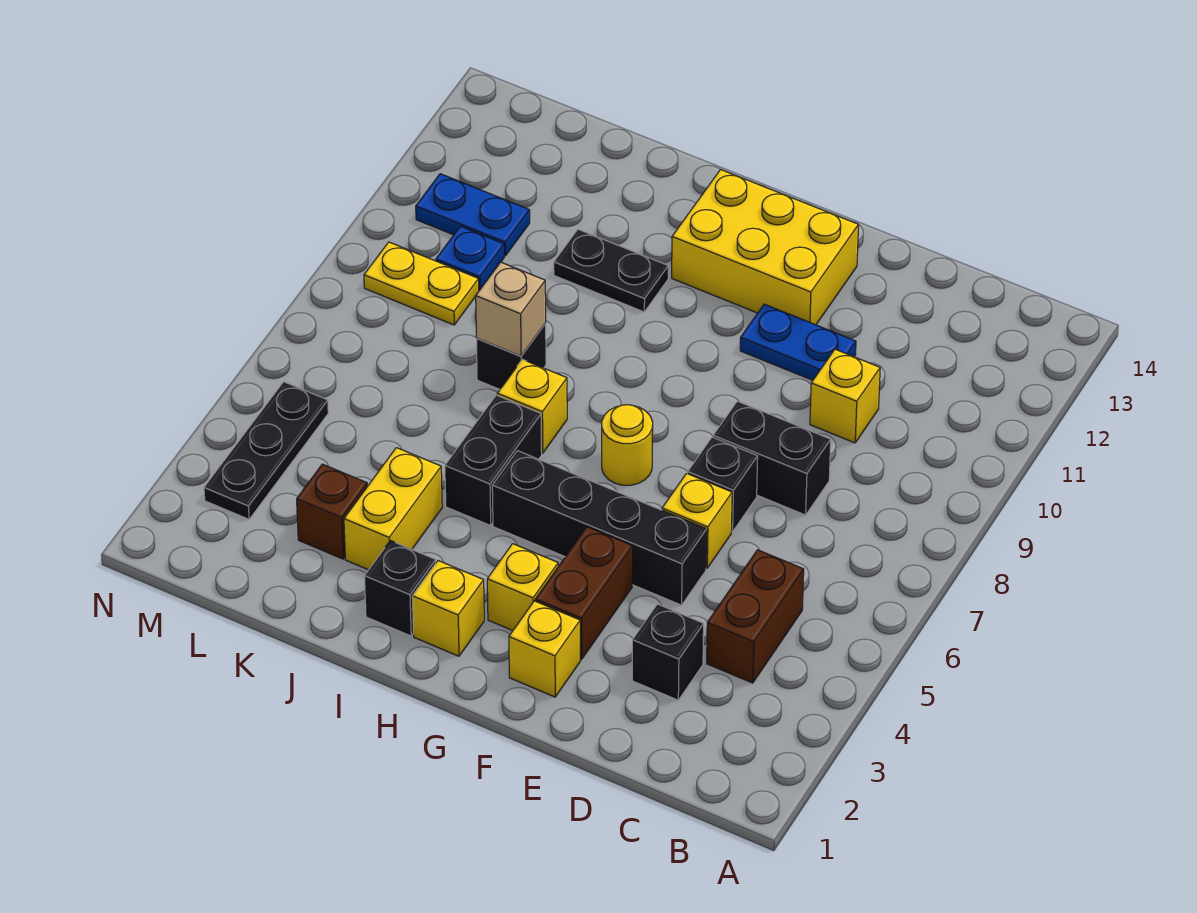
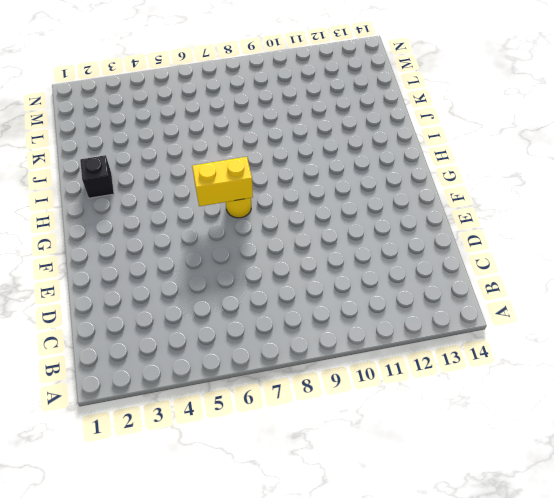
yellow 1x2 brick [192,157,253,206] -> yellow 1x2 brick moved to [344,448,442,570]
none -> brown 1x2 brick [707,550,804,683]
none -> black 1x1 brick [632,604,704,700]
none -> black 1x2 brick [713,401,831,515]

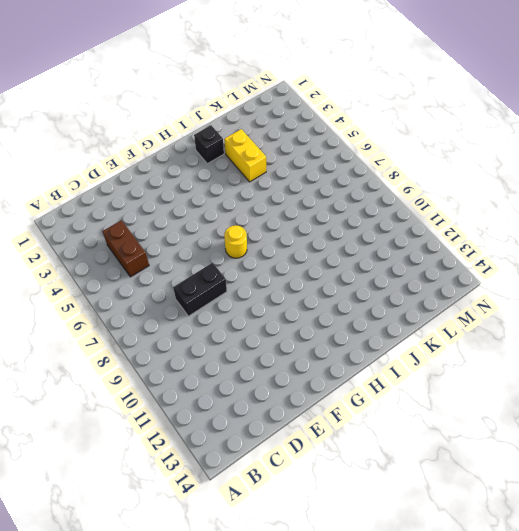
none -> black 1x1 brick [632,604,704,700]
none -> yellow 1x1 brick [810,349,880,443]
none -> black 1x4 brick [492,451,707,605]

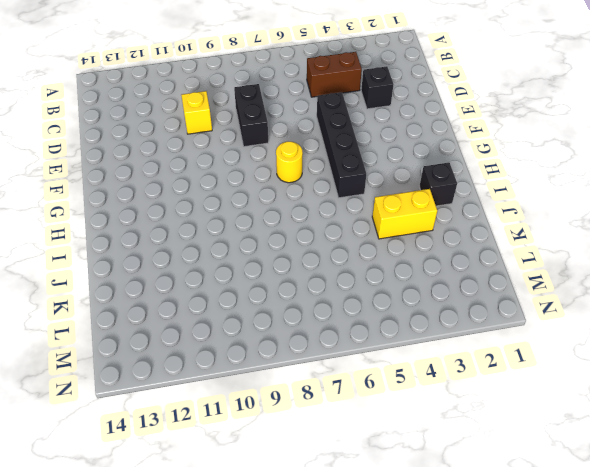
none -> yellow 1x1 brick [662,473,732,568]
none -> black 1x1 brick [688,437,758,532]
none -> blue 1x2 plate [740,304,856,380]

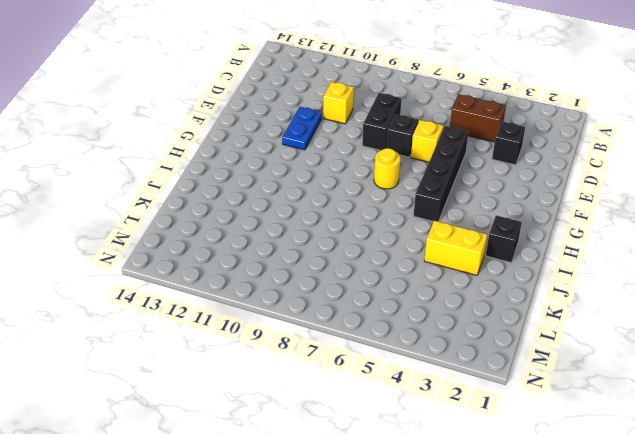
none -> yellow 1x1 brick [509,601,580,697]
none -> brown 1x2 brick [535,527,633,659]
none -> yellow 2x3 brick [672,170,859,325]

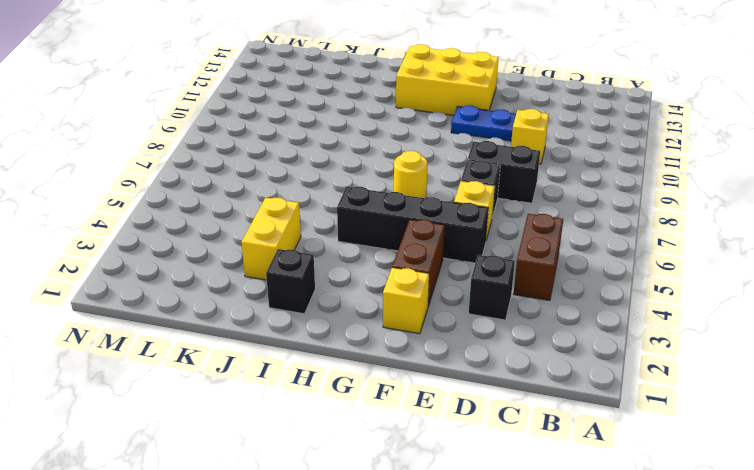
none -> yellow 1x1 brick [487,544,558,631]
none -> yellow 1x1 brick [412,561,484,656]
none -> black 1x2 brick [445,395,542,526]

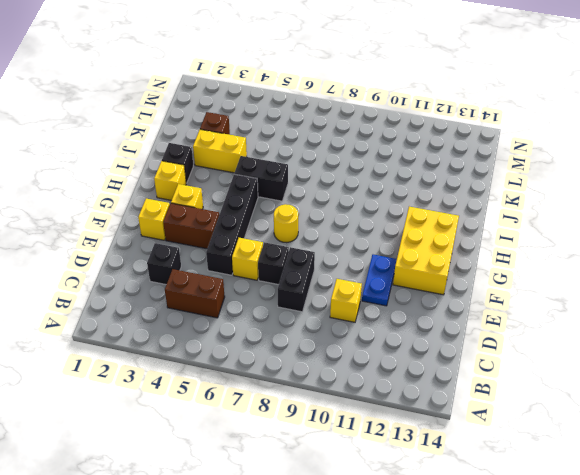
none -> yellow 1x1 brick [497,359,567,453]
none -> black 1x2 plate [554,229,668,312]
none -> black 1x1 brick [476,323,546,389]

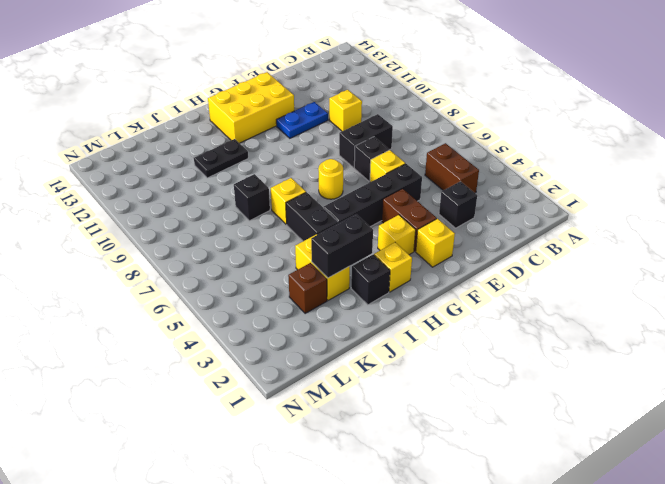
black 1x2 brick [311,214,373,278] -> none
none -> yellow 1x2 plate [364,242,479,325]
none -> blue 1x1 plate [436,226,504,290]
none -> blue 1x2 plate [416,174,530,256]

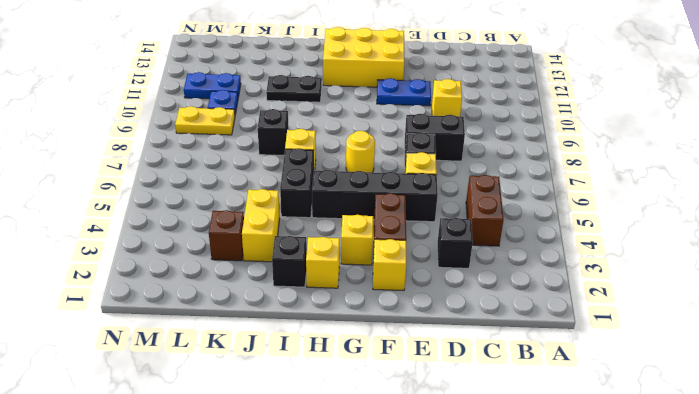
none -> black 1x3 plate [204,382,328,519]
none -> tan 1x1 brick [476,262,546,356]

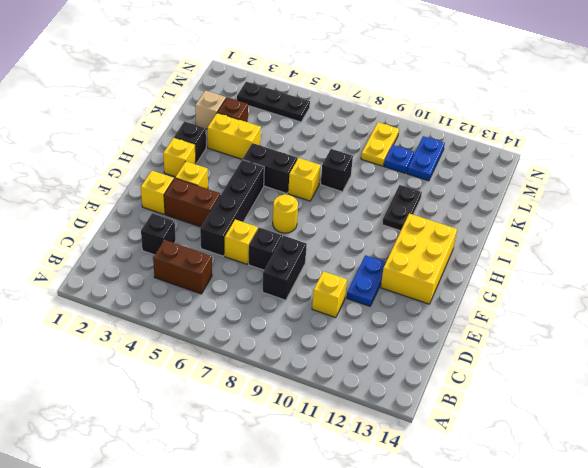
tan 1x1 brick [195,91,226,129] -> tan 1x1 brick moved to [476,262,546,356]

